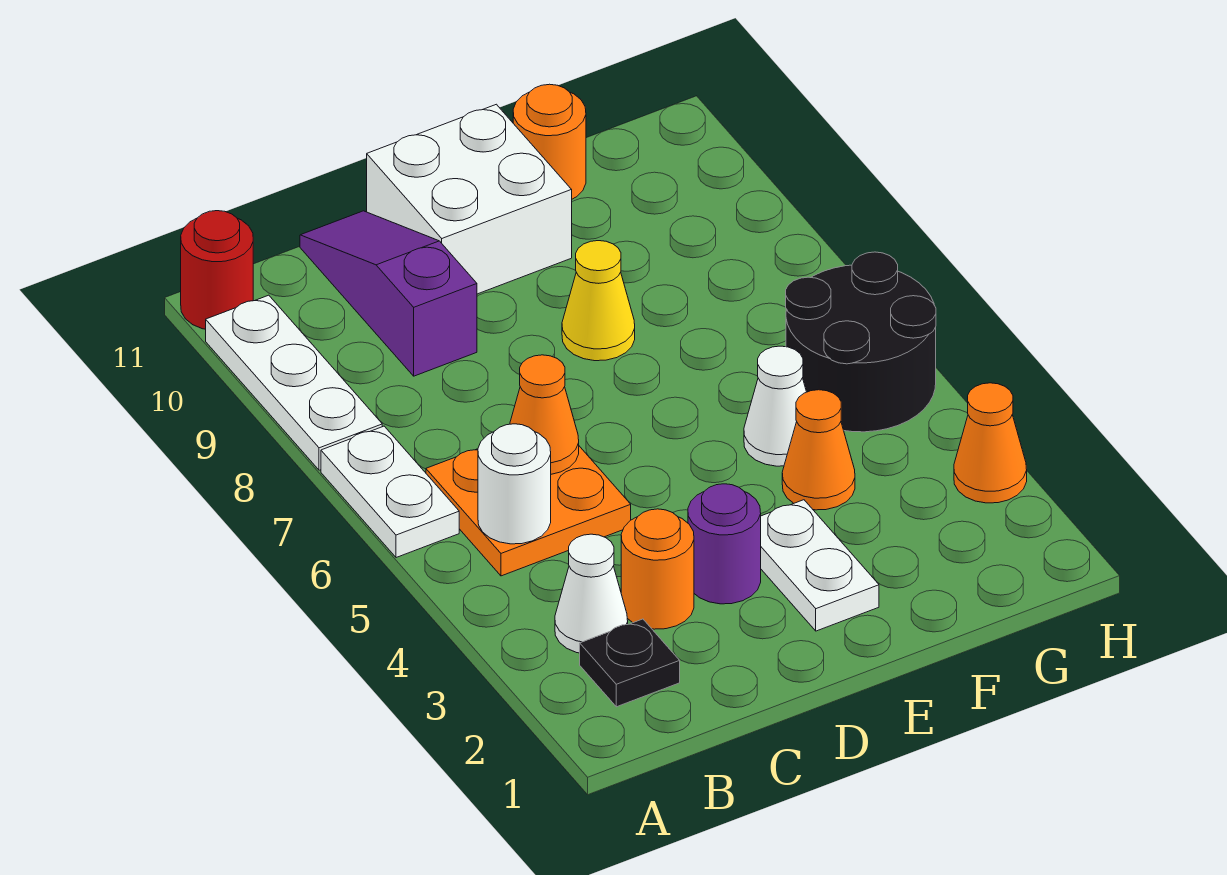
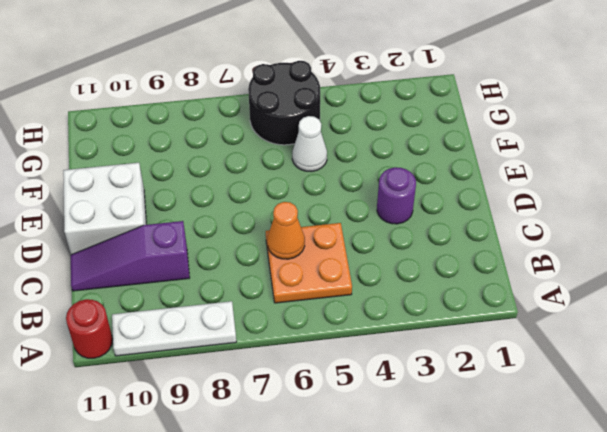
none -> white 1x2 plate [321,426,459,558]
none -> black 1x1 plate [580,619,680,707]
none -> white 1x1 cone [555,534,628,653]

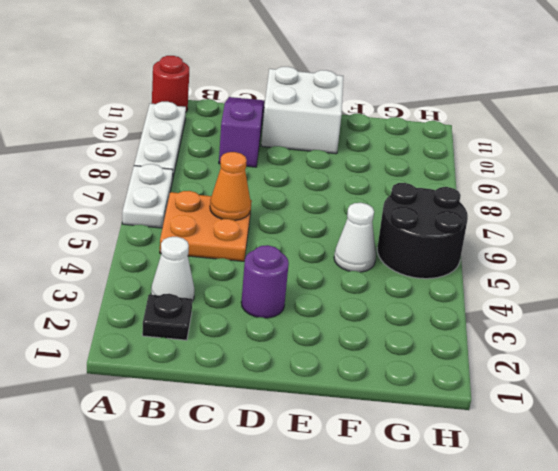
none -> orange 1x1 round brick [621,509,694,629]
none -> white 1x2 plate [761,500,879,631]
none -> yellow 1x1 cone [562,241,635,361]

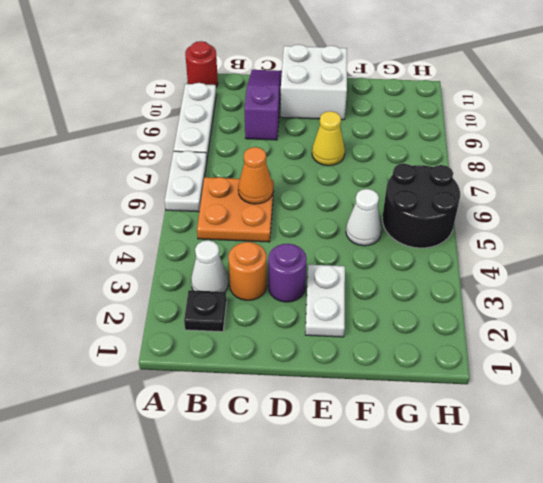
none -> orange 1x1 cone [782,390,855,510]
none -> orange 1x1 round brick [513,84,586,199]
none -> orange 1x1 cone [954,383,1027,503]

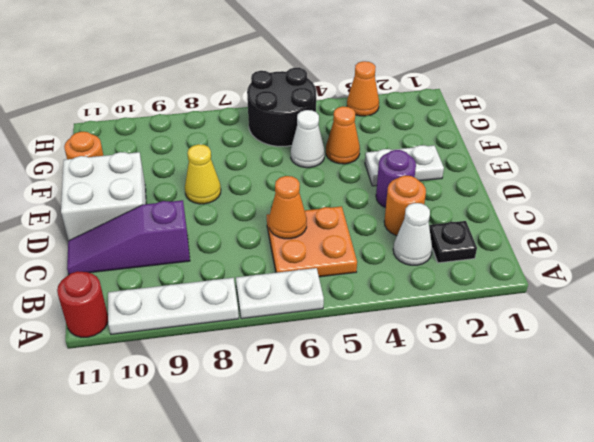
none -> white 1x1 round brick [478,424,551,544]

